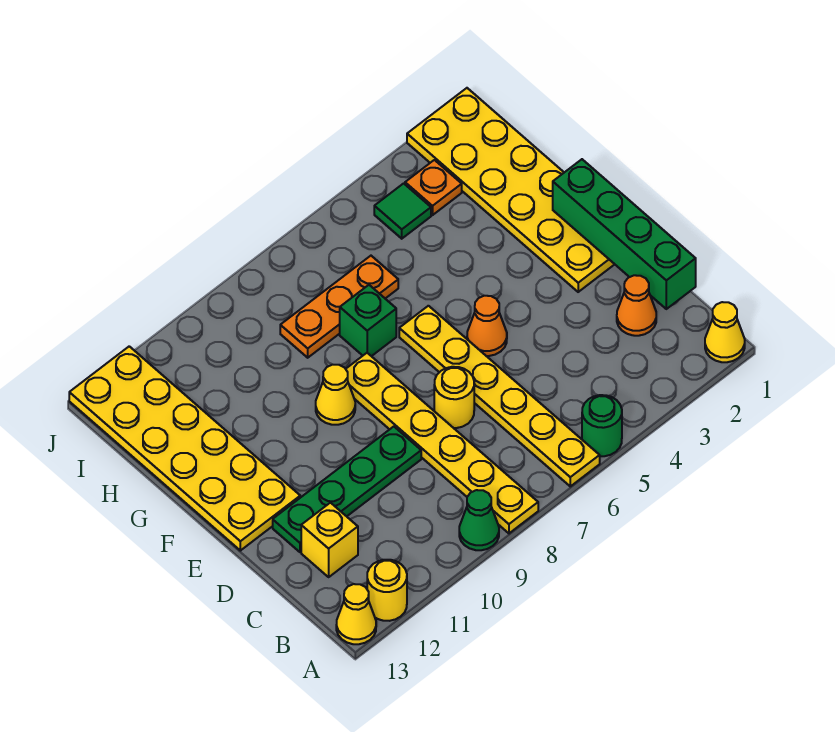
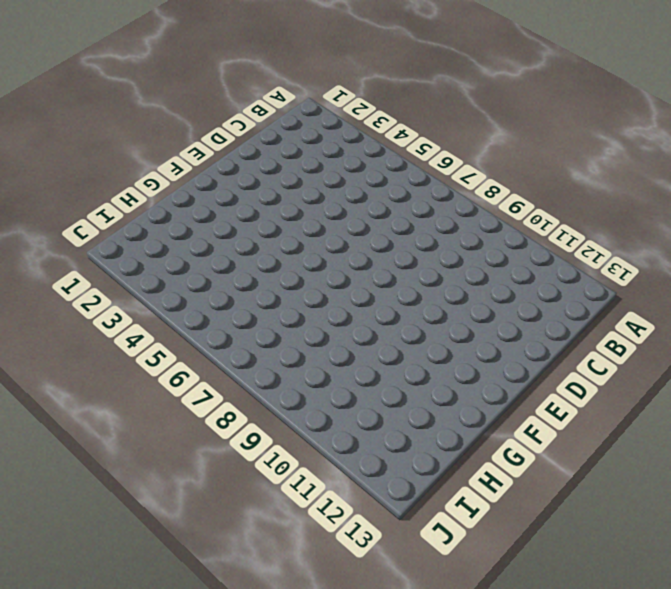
none -> yellow 1x1 cone [705,302,745,362]
none -> green 1x1 round brick [582,395,622,456]
none -> yellow 1x6 plate [399,306,600,486]

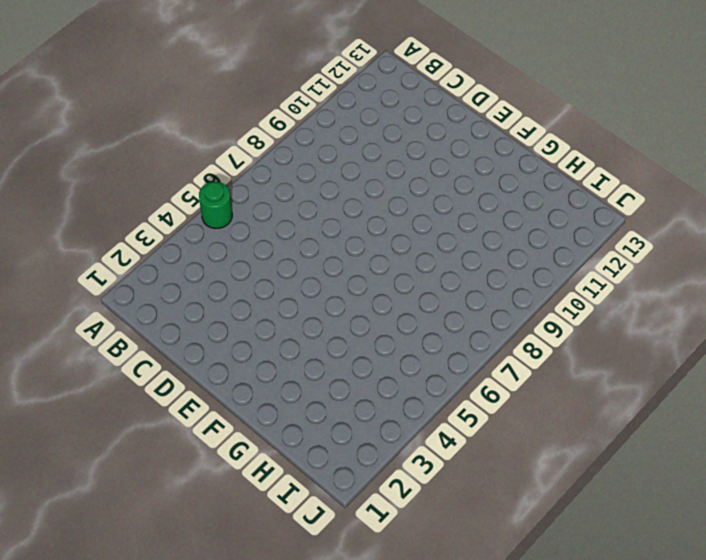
none -> yellow 1x1 cone [705,302,745,362]
none -> yellow 1x6 plate [399,306,600,486]
none -> yellow 1x6 plate [346,353,538,533]

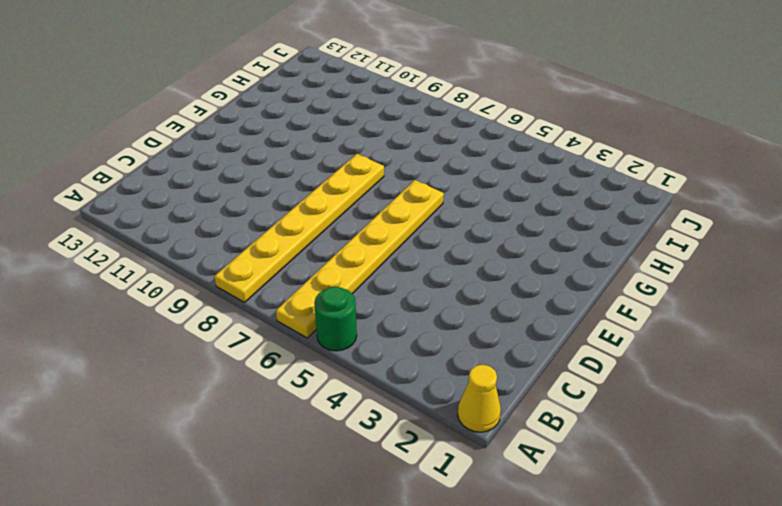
none -> green 1x1 cone [459,490,499,550]
none -> yellow 1x1 round brick [367,560,407,621]
none -> yellow 1x1 cone [336,584,376,644]

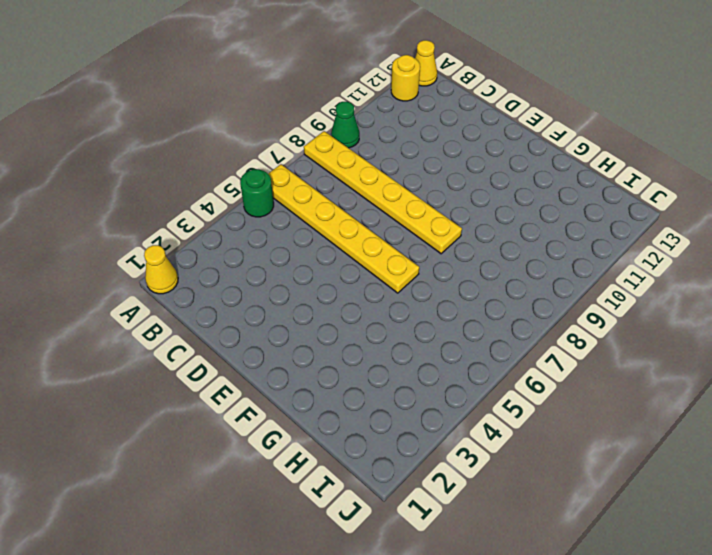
none -> orange 1x1 cone [617,275,656,336]
none -> yellow 1x1 brick [301,503,358,577]
none -> yellow 1x1 round brick [434,367,474,428]

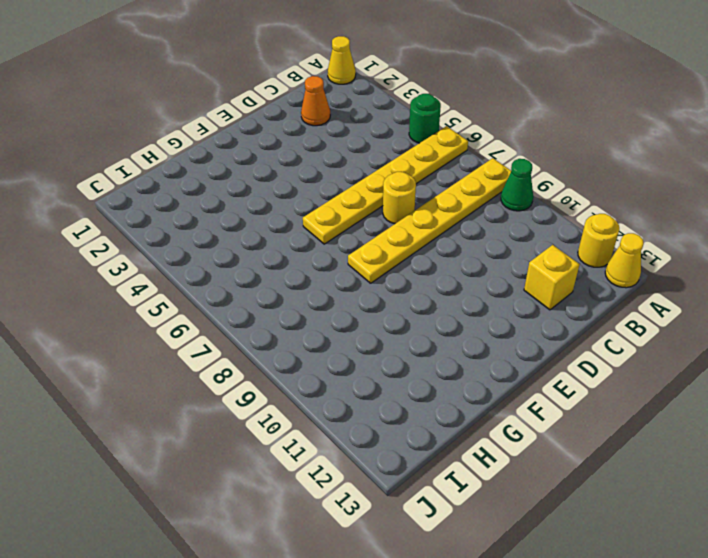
none -> green 1x4 plate [273,427,421,552]
none -> yellow 2x6 plate [407,88,615,292]
none -> orange 1x1 cone [467,296,507,356]

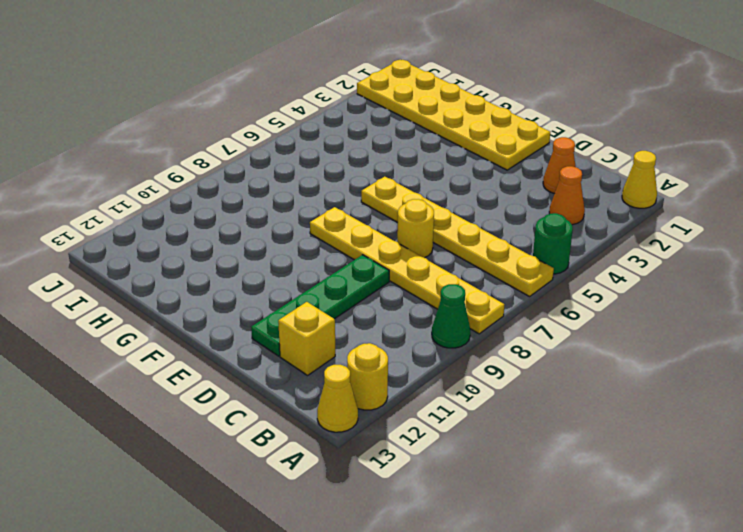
orange 1x1 cone [549,166,585,225] -> orange 1x1 cone moved to [467,296,507,356]
none -> yellow 2x6 plate [69,346,300,551]
none -> yellow 1x1 cone [316,365,355,425]
none -> green 1x1 brick [340,285,396,356]

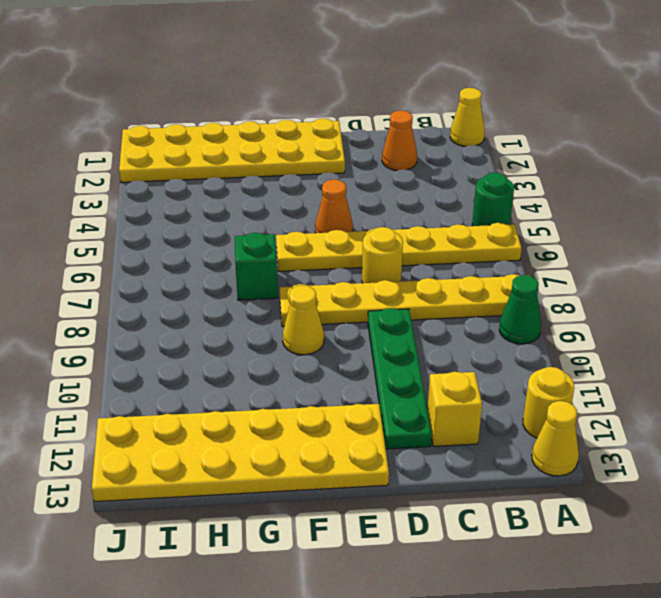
none -> orange 1x3 plate [280,256,398,358]
none -> orange 1x1 plate [405,160,462,215]
none -> green 1x1 tile [374,183,431,239]

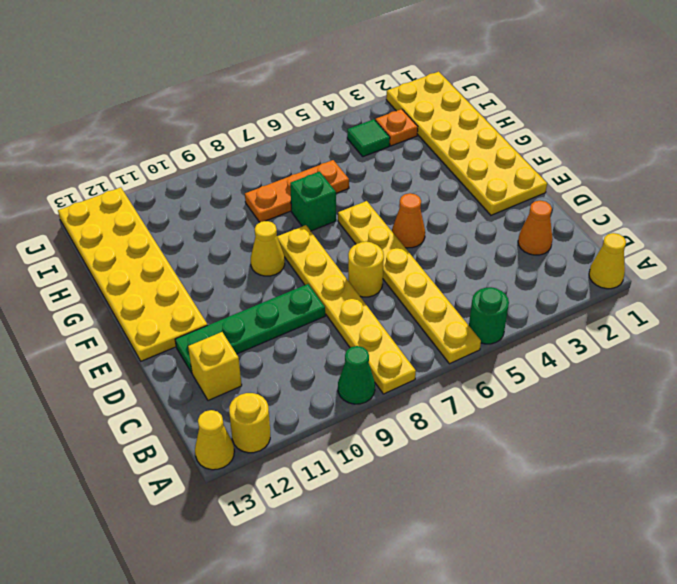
none -> green 1x4 brick [553,159,696,309]

